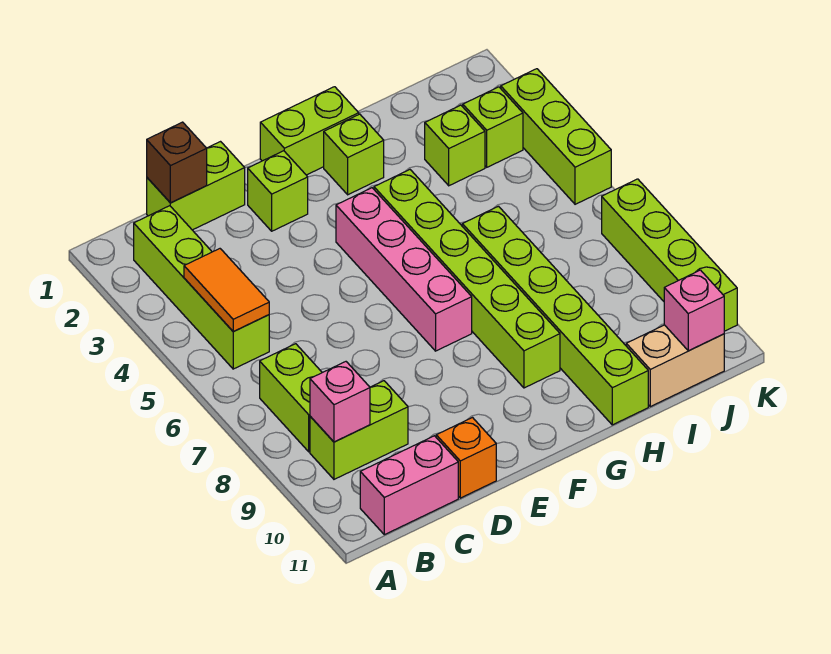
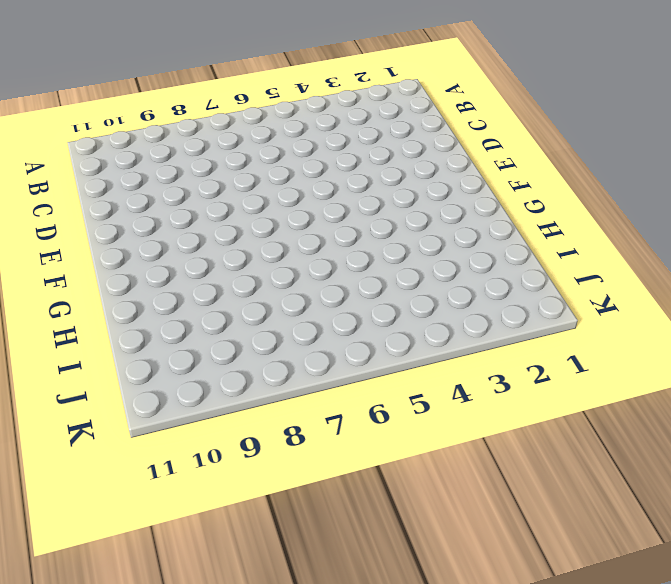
none -> lime 1x4 brick [134,206,269,369]
none -> lime 1x2 brick [260,344,322,452]
none -> lime 1x2 brick [310,381,408,479]

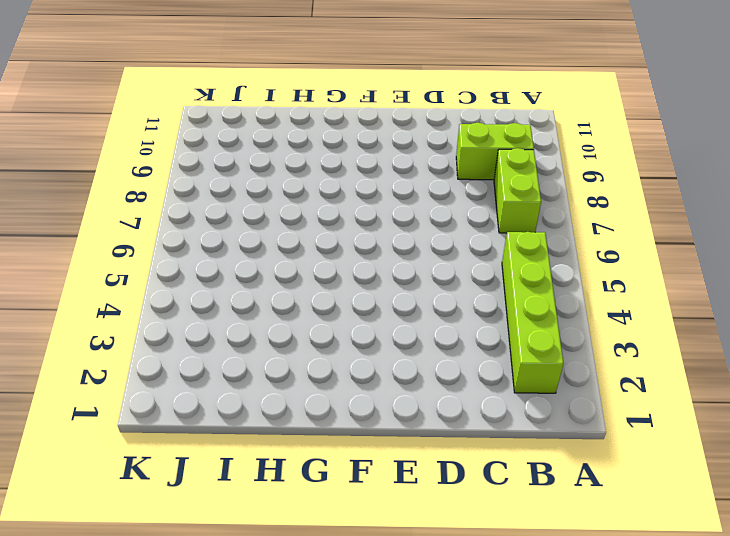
none -> pink 1x2 brick [360,436,458,535]
none -> lime 1x2 brick [147,142,245,230]
none -> orange 1x1 brick [436,418,496,498]

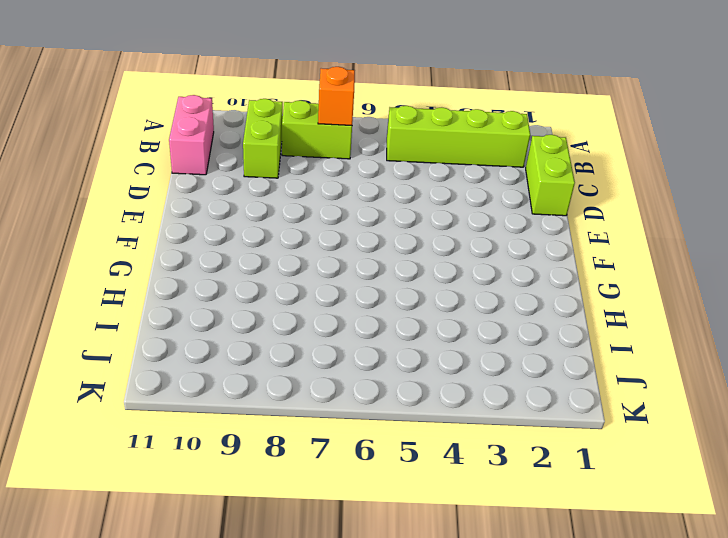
orange 1x1 brick [318,67,355,126] -> orange 1x1 brick moved to [436,418,496,498]
none -> lime 1x1 brick [248,151,308,231]
none -> lime 1x2 brick [260,87,359,175]
none -> pink 1x4 brick [336,188,472,351]

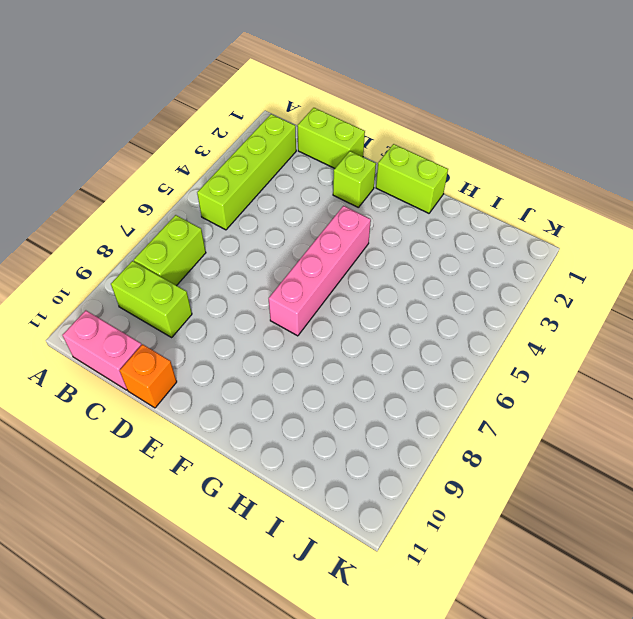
none -> lime 1x1 brick [324,114,384,195]
none -> lime 1x6 brick [374,170,560,388]
none -> lime 1x6 brick [462,206,648,425]

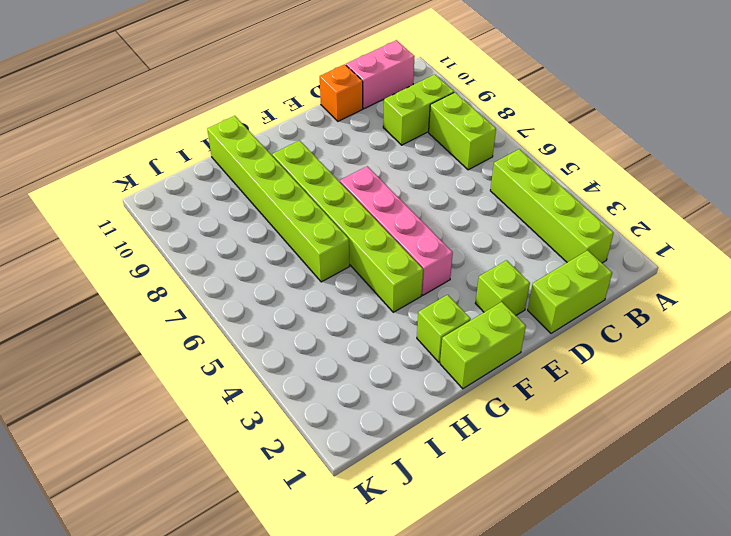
none -> lime 1x1 brick [425,105,485,186]
none -> tan 1x2 brick [626,325,724,407]
none -> lime 1x1 brick [463,87,523,167]

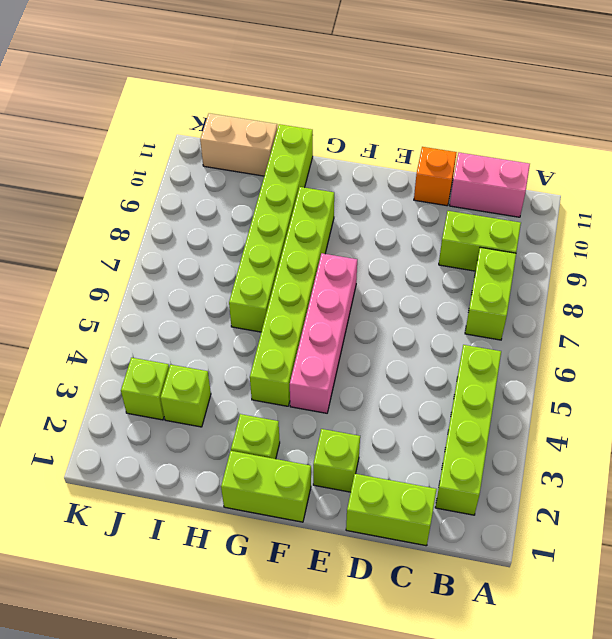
none -> lime 1x3 brick [501,69,611,204]
none -> lime 1x4 brick [602,179,737,331]
none -> orange 1x2 tile [184,249,269,332]

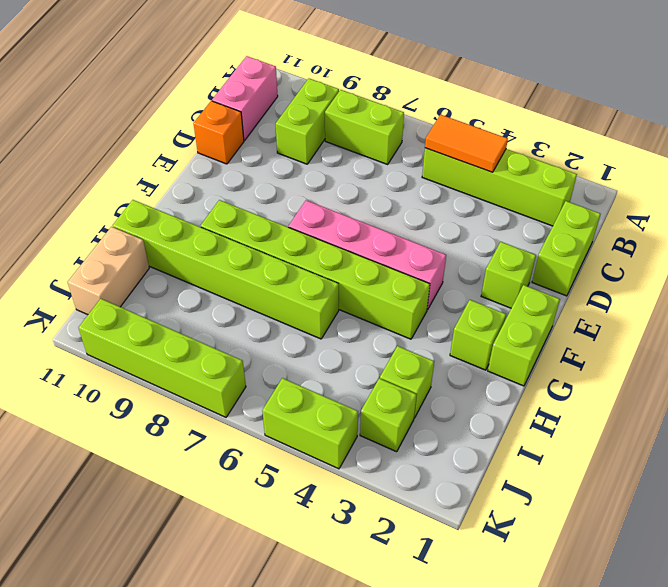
lime 1x2 brick [262,378,358,469] -> lime 1x3 brick [501,69,611,204]
none -> pink 1x1 brick [310,362,370,442]
none -> brown 1x1 brick [147,122,207,203]
none -> pink 1x1 brick [664,270,724,351]

